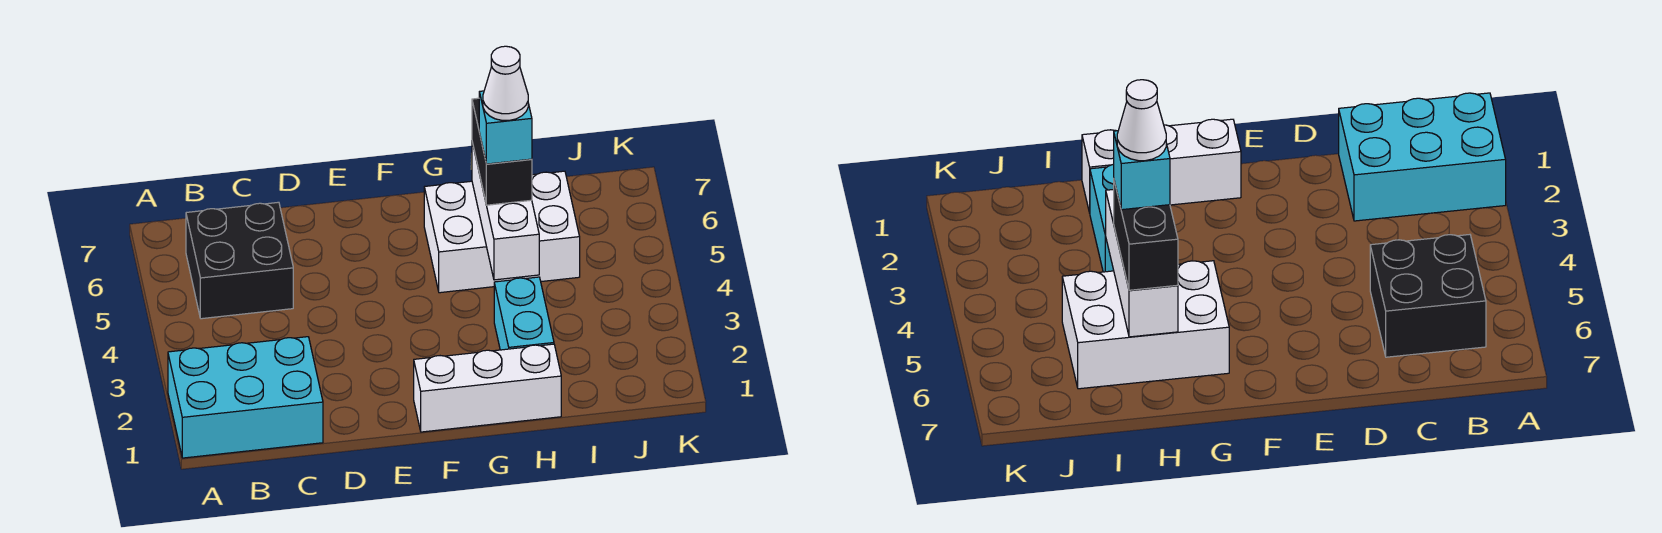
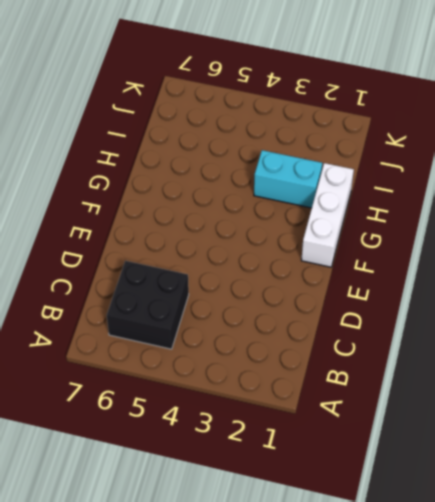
none -> cyan 2x3 brick [168,337,323,458]
none -> white 2x3 brick [424,171,580,293]

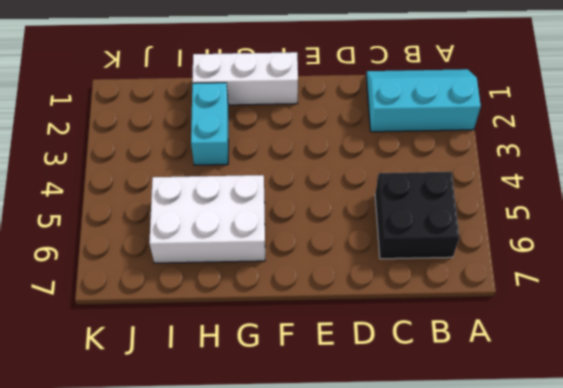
cyan 2x3 slope [366,69,481,132] -> cyan 2x3 brick [168,337,323,458]
none -> white 1x3 brick [472,142,539,280]
none -> black 1x2 brick [472,98,532,205]

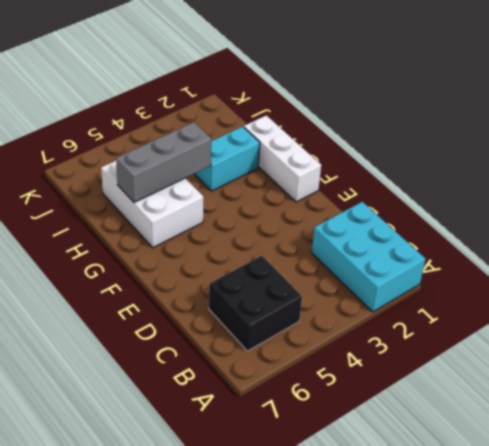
grey 1x3 brick [116,122,211,203] -> white 1x3 brick [472,142,539,280]
none -> black 1x2 brick [472,98,532,205]
none -> cyan 1x1 brick [479,91,532,164]

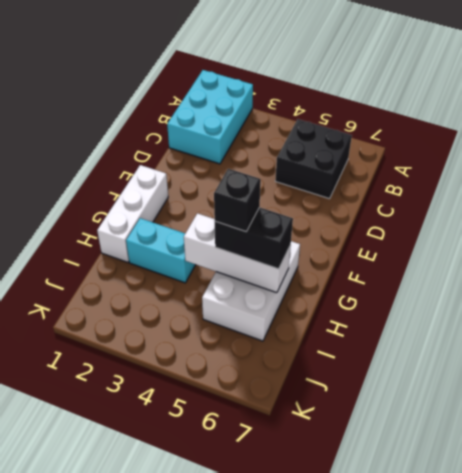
black 1x1 brick [214,169,261,232] -> cyan 1x1 brick [479,91,532,164]
none -> white 1x1 cone [483,46,528,120]

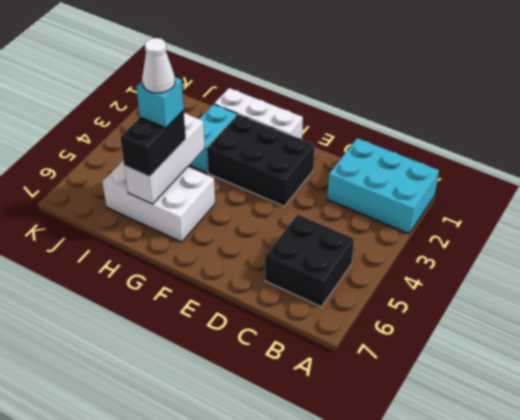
black 2x3 brick [207,114,315,206] -> none

